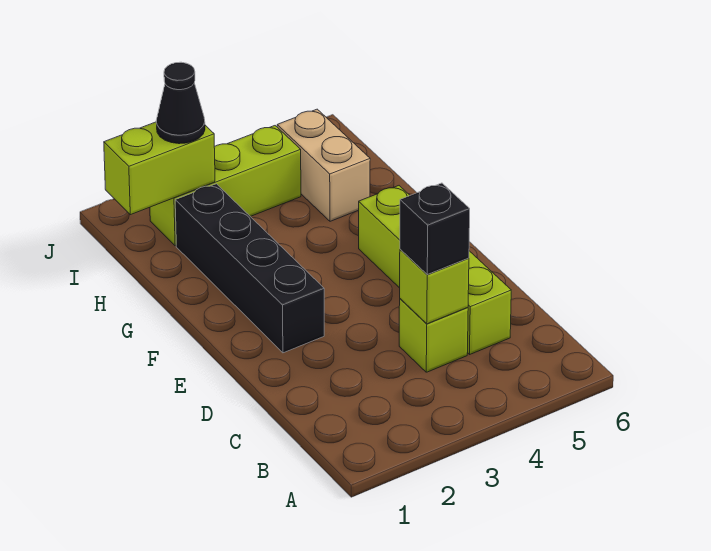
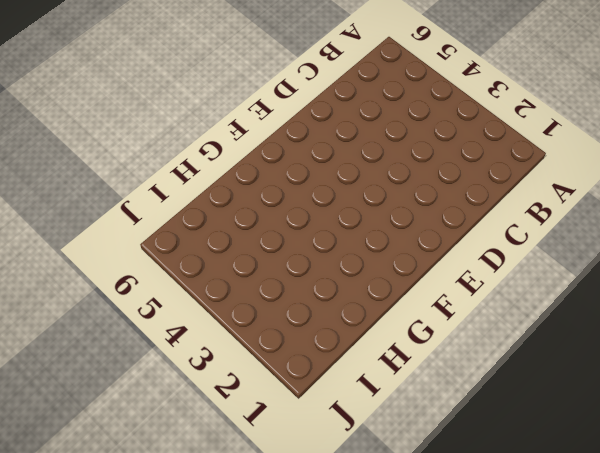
none -> lime 1x1 brick [399,299,468,372]
none -> lime 1x4 brick [359,186,511,354]

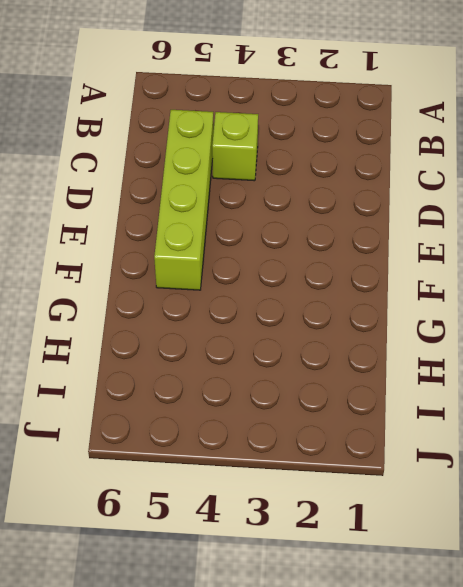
none -> black 1x4 brick [175,184,324,353]
none -> tan 1x2 brick [277,109,370,221]

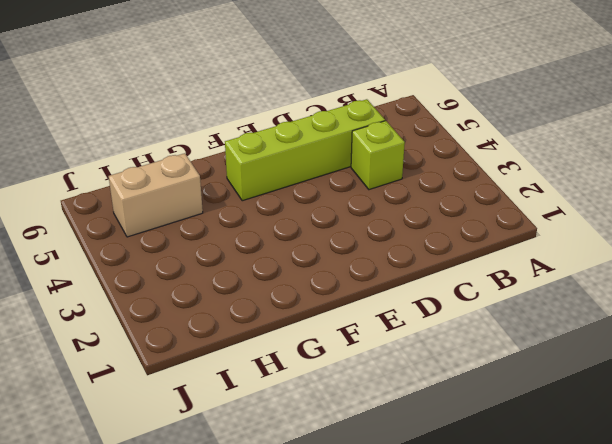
none -> black 1x4 brick [175,184,324,353]
none -> lime 1x3 brick [150,126,301,246]

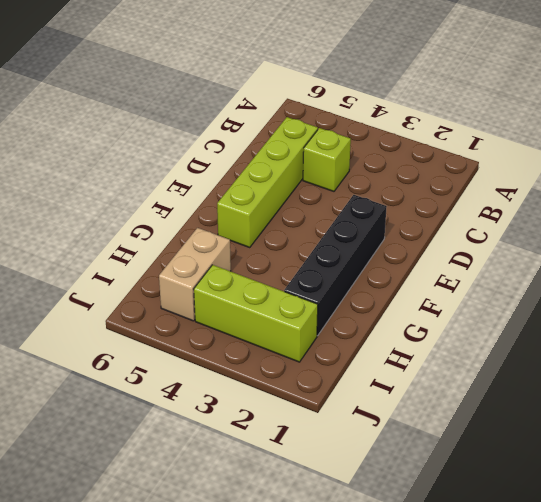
none -> lime 1x1 brick [400,249,469,324]
none -> lime 1x2 brick [104,122,215,215]

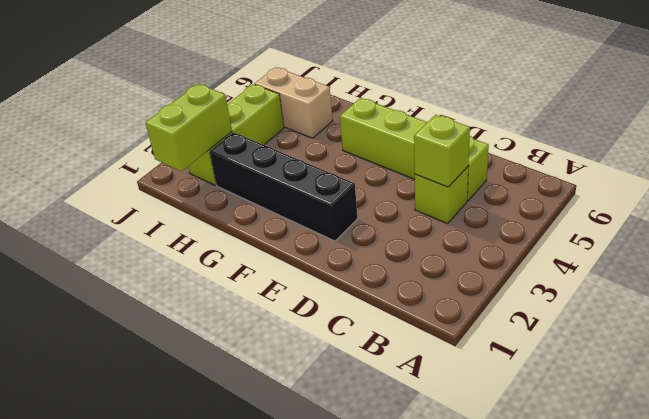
none -> black 1x1 brick [400,183,470,275]
none -> black 1x1 cone [156,62,205,144]

